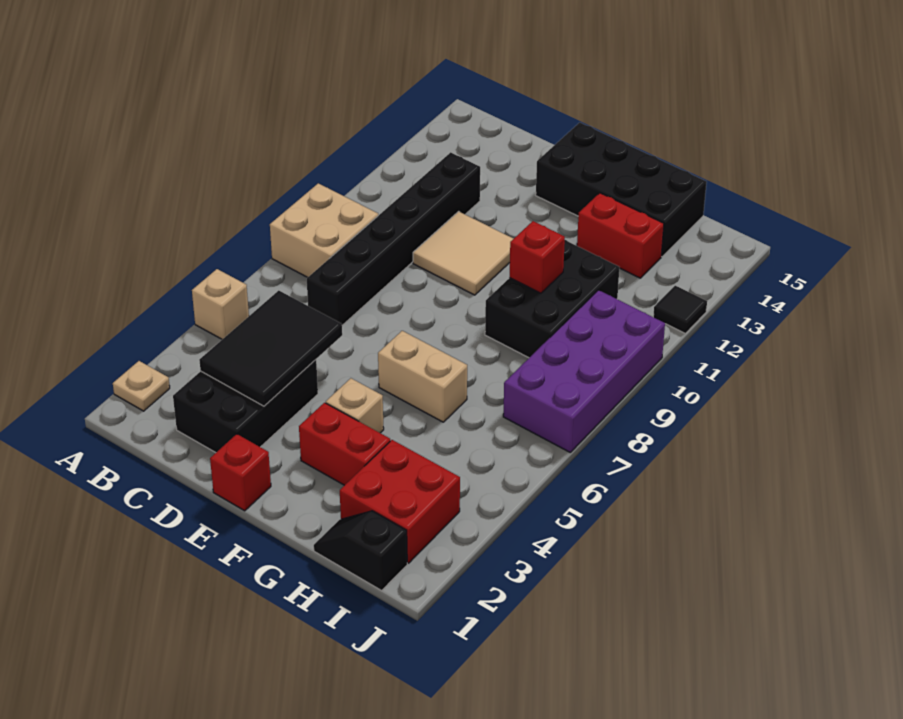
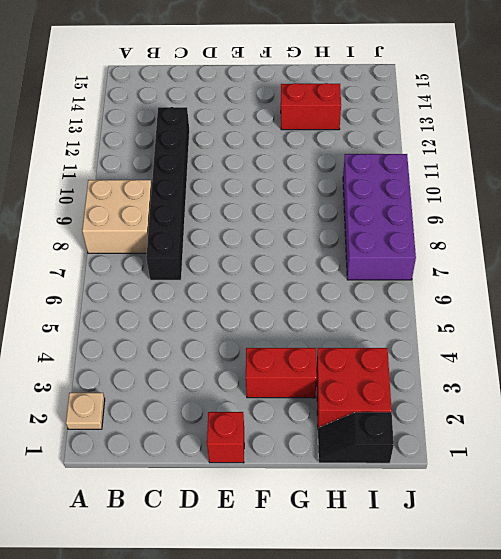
none -> tan 1x1 brick [192,269,249,339]
none -> black 2x3 brick [173,360,318,453]
none -> tan 2x2 tile [413,211,514,295]

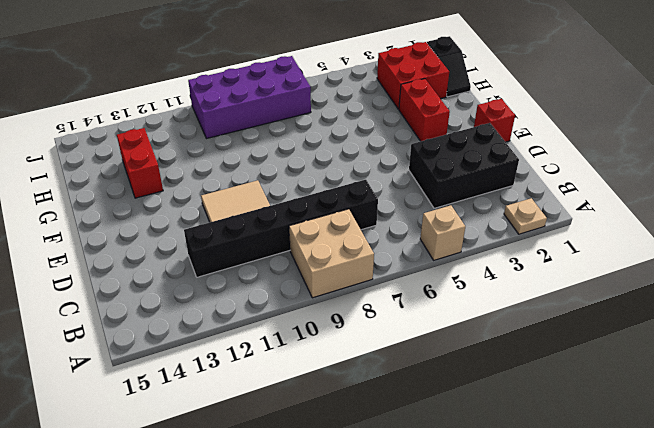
none -> black 2x4 brick [536,122,707,257]
none -> tan 1x1 brick [326,378,384,433]
none -> tan 1x2 brick [378,331,467,422]

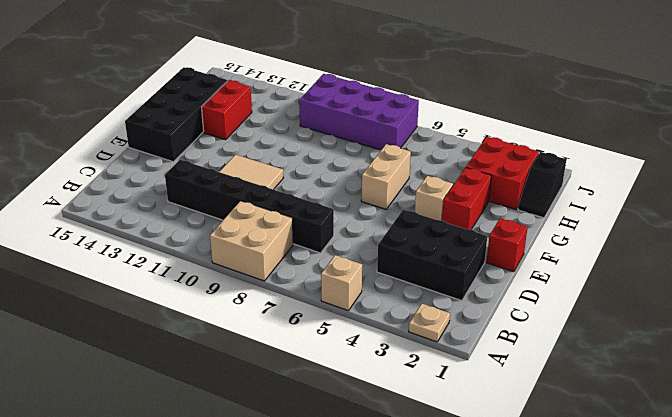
none -> black 2x3 brick [485,240,619,358]
none -> black 1x1 tile [653,286,707,333]
none -> black 2x3 tile [199,291,342,406]

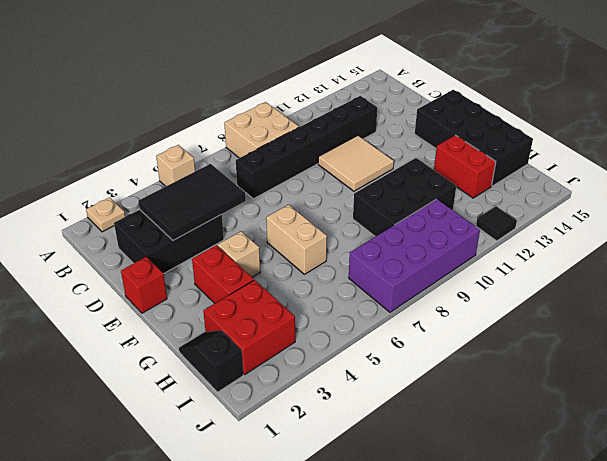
none -> red 1x1 brick [509,221,565,293]

